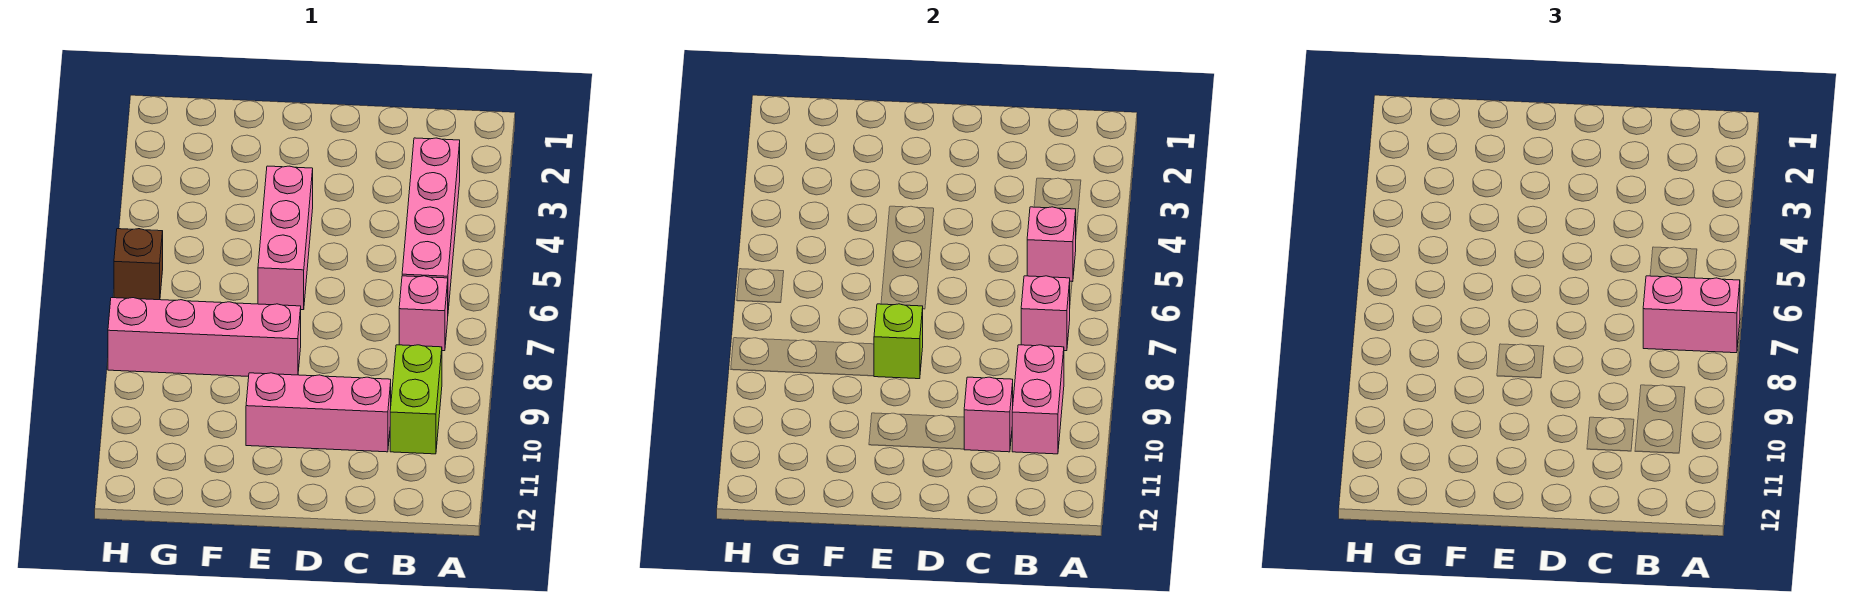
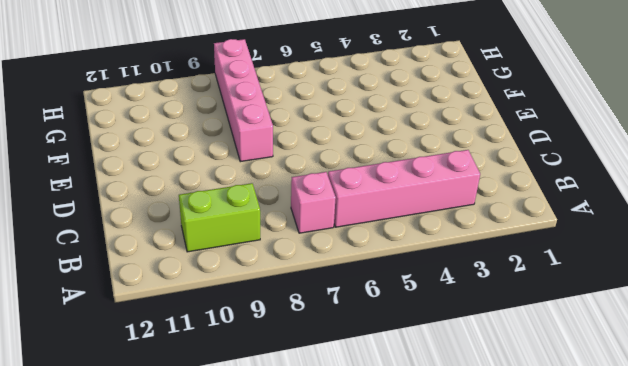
none -> pink 1x3 brick [246,373,391,452]
none -> pink 1x3 brick [258,166,313,310]
none -> brown 1x1 brick [114,229,163,300]

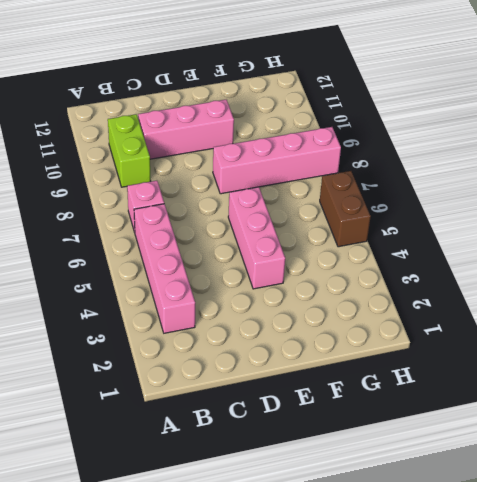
brown 1x2 brick [320,171,371,247] -> brown 1x1 brick [114,229,163,300]
none -> pink 1x1 brick [1027,207,1076,282]
none -> pink 1x1 brick [1021,276,1070,351]
none -> pink 1x2 brick [1012,345,1064,454]

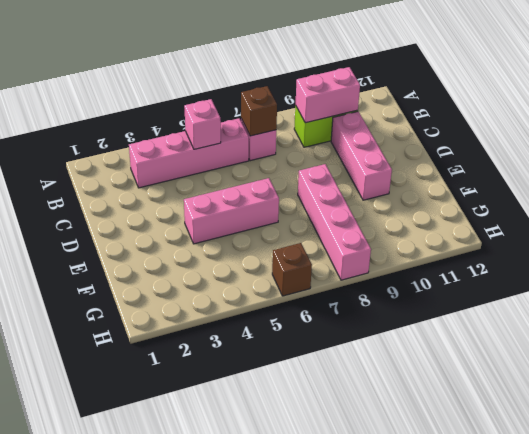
brown 1x1 brick [241,86,277,136] -> pink 1x1 brick [1021,276,1070,351]
none -> pink 1x1 brick [964,377,1013,452]
none -> lime 1x1 brick [874,304,923,379]
none -> pink 1x2 brick [1643,276,1740,353]

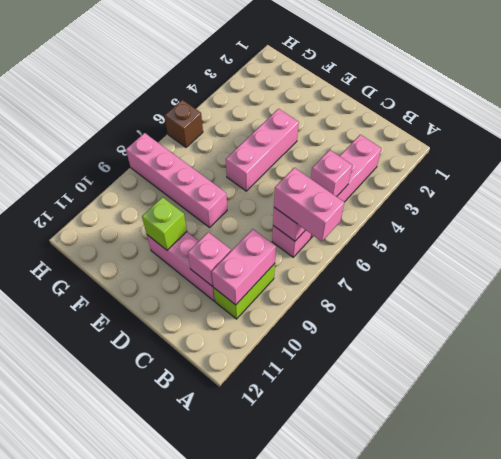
lime 1x1 brick [142,197,187,250] -> lime 1x1 brick moved to [874,304,923,379]

